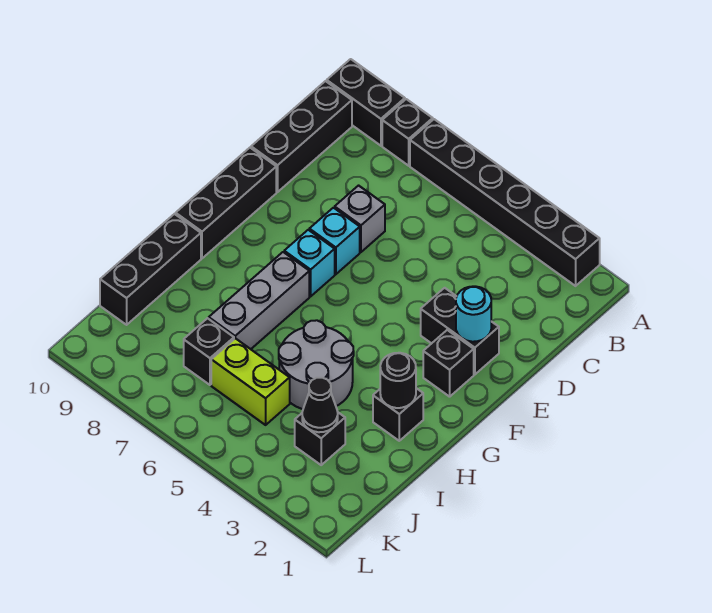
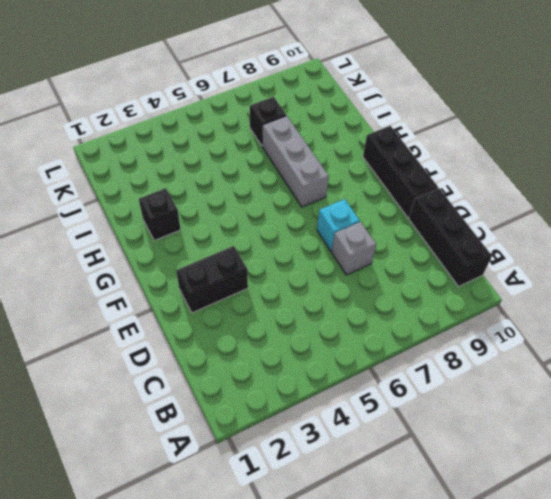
none -> black 1x6 brick [410,119,600,286]
none -> black 1x1 brick [382,99,433,166]
none -> black 1x2 brick [327,59,405,146]

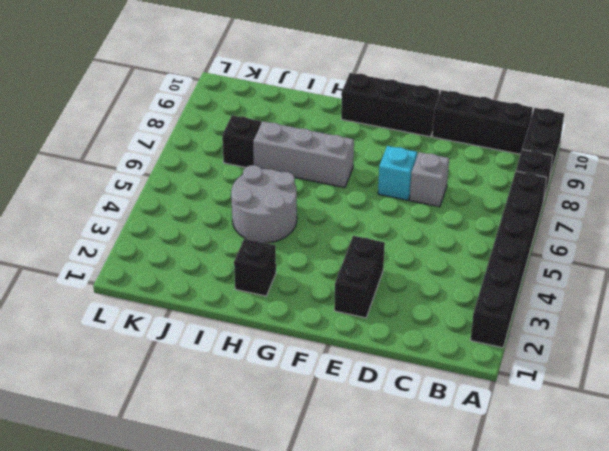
none -> black 1x1 brick [423,330,474,397]
none -> cyan 1x1 brick [284,230,335,296]
none -> black 1x3 brick [100,214,201,325]

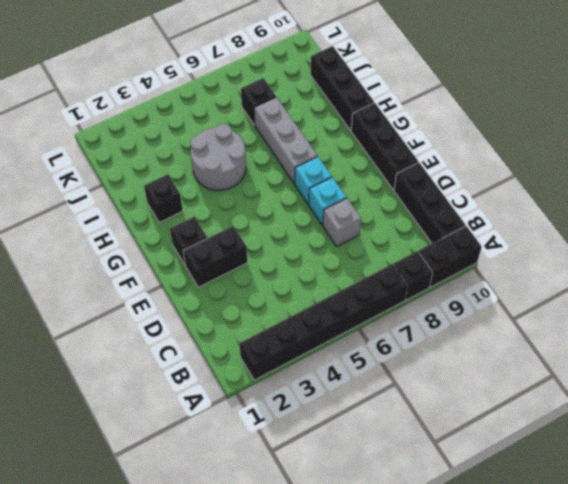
none -> black 1x1 brick [295,413,345,465]
none -> lime 1x2 brick [211,338,290,425]
none -> cyan 1x1 round brick [456,286,491,342]

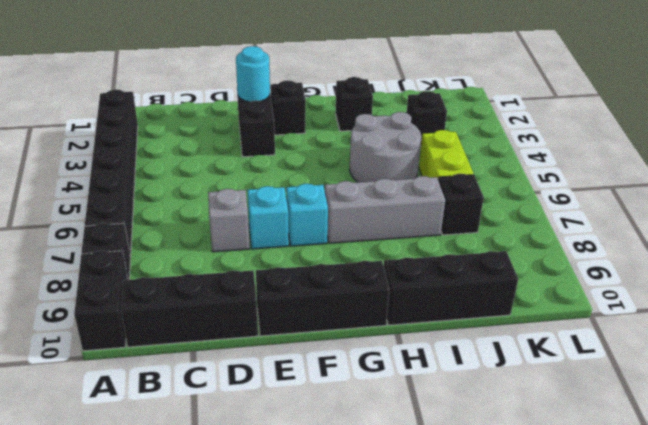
none -> black 1x1 round brick [380,353,416,408]
none -> black 1x1 cone [302,378,338,432]

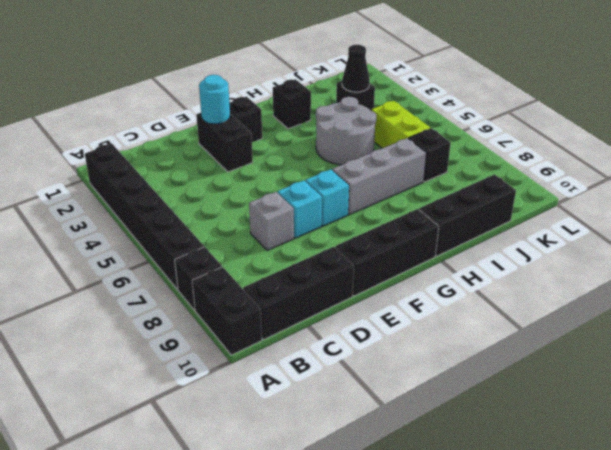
none -> black 1x1 round brick [380,353,416,408]

